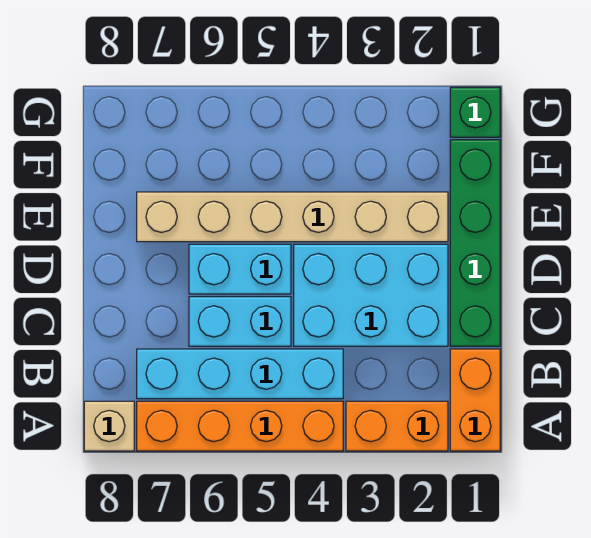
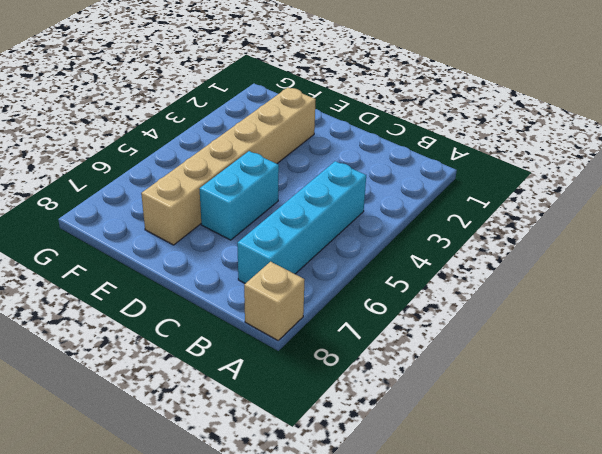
none -> orange 1x2 brick [450,349,500,451]
none -> orange 1x2 brick [346,401,448,451]

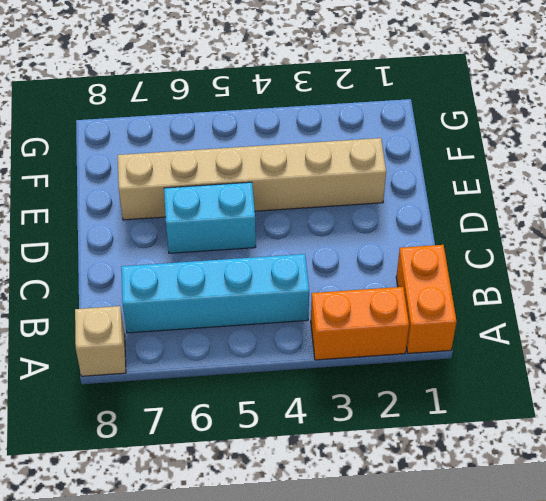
none -> orange 1x4 brick [137,401,343,451]
none -> green 1x4 brick [450,140,500,346]

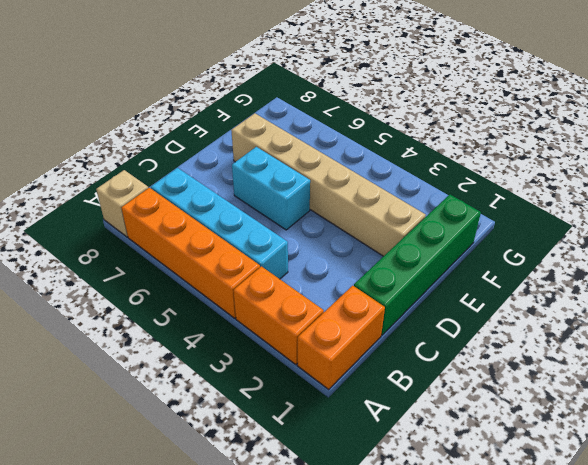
none -> cyan 2x3 brick [294,244,448,346]
none -> cyan 1x2 brick [189,297,291,346]

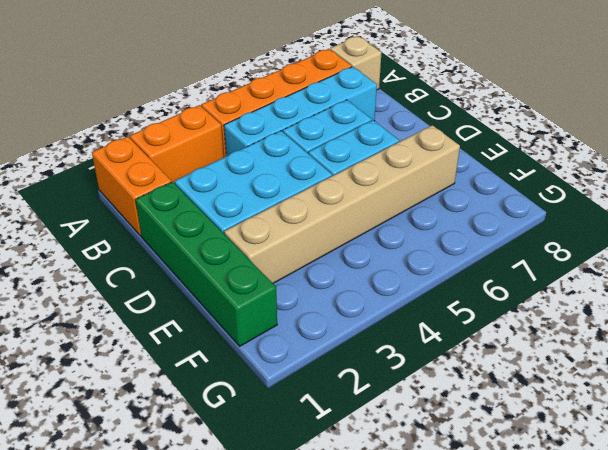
none -> green 1x1 brick [450,87,500,137]

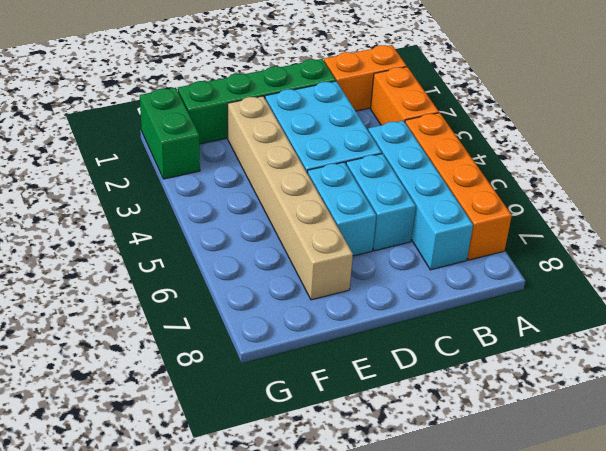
green 1x2 brick [140,88,200,179] -> green 1x1 brick [450,87,500,137]
none -> tan 1x1 brick [84,401,134,451]

